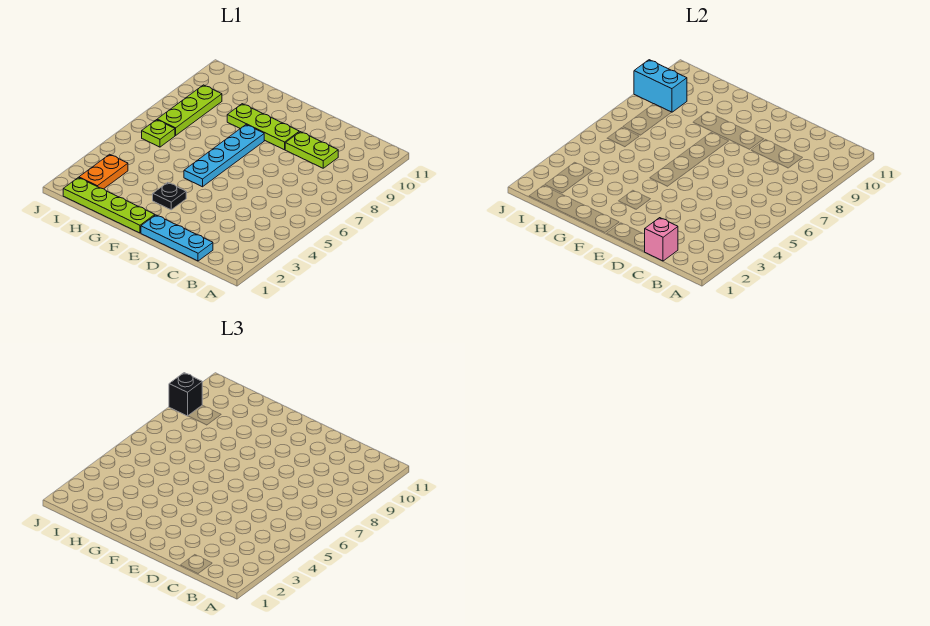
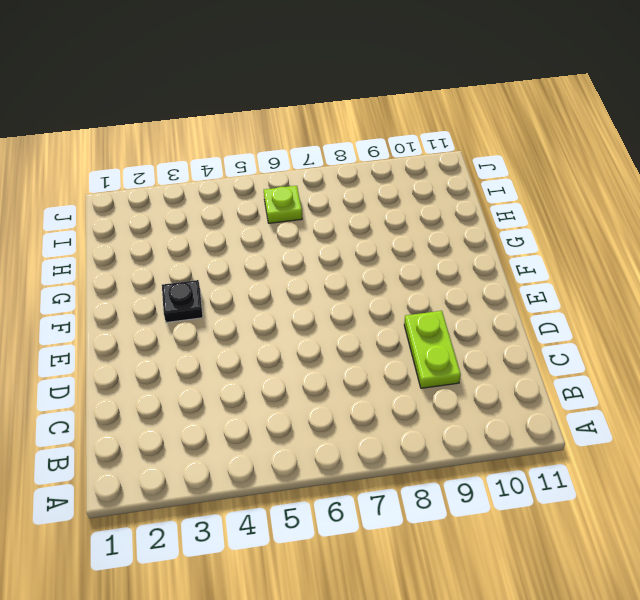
none -> cyan 1x3 plate [141,215,213,261]
none -> lime 1x3 plate [227,104,299,150]
none -> lime 1x4 plate [63,178,155,233]

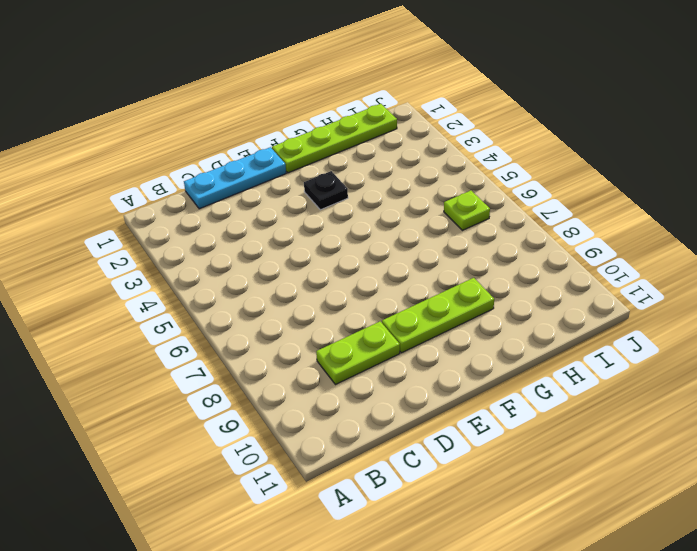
none -> cyan 1x4 plate [184,125,264,187]
none -> orange 1x2 plate [79,154,128,189]
none -> lime 1x3 plate [157,85,222,135]

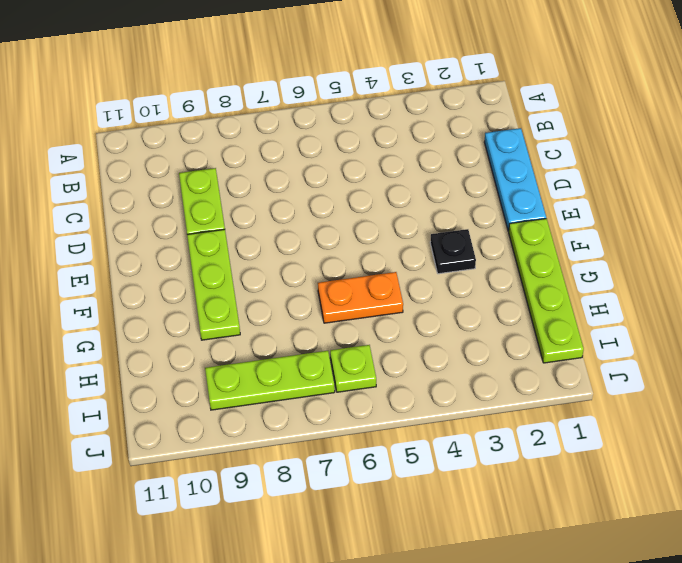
orange 1x2 plate [318,272,403,323] -> orange 1x2 plate moved to [79,154,128,189]
none -> cyan 1x4 plate [184,125,264,187]
none -> pink 1x1 brick [645,218,678,261]
none -> cyan 1x2 brick [634,60,687,112]

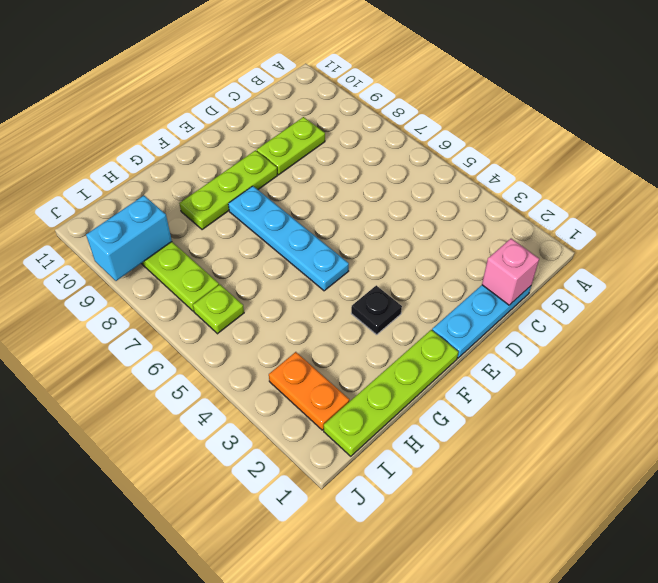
none -> black 1x1 brick [169,373,202,416]

